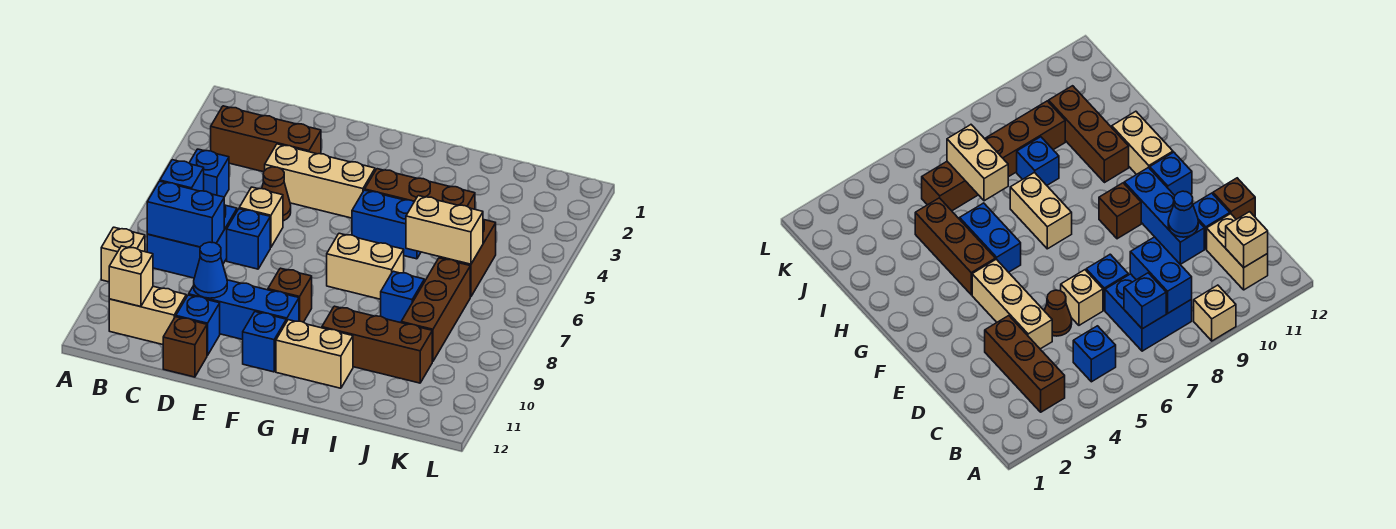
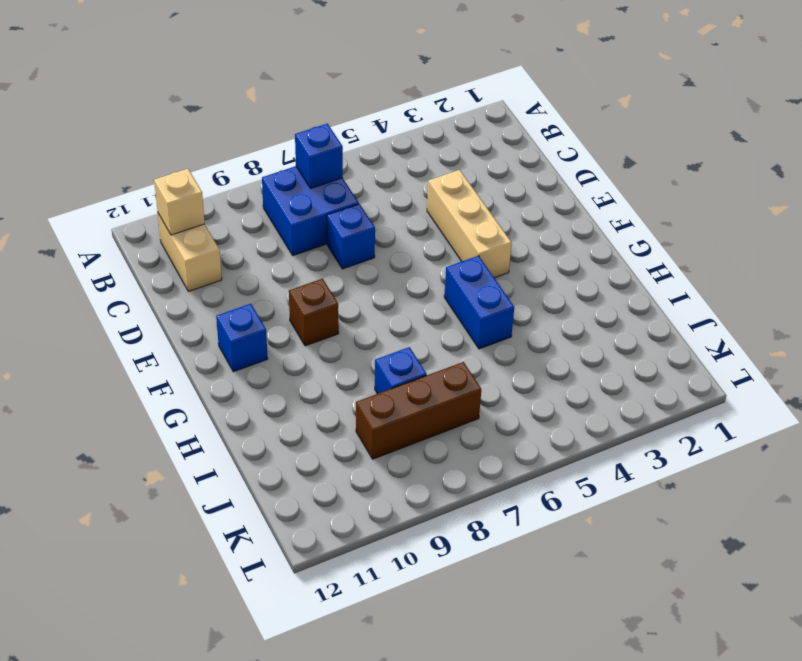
none -> tan 1x1 brick [101,227,145,282]
none -> brown 1x3 brick [211,106,321,172]
none -> blue 1x1 brick [189,149,229,197]

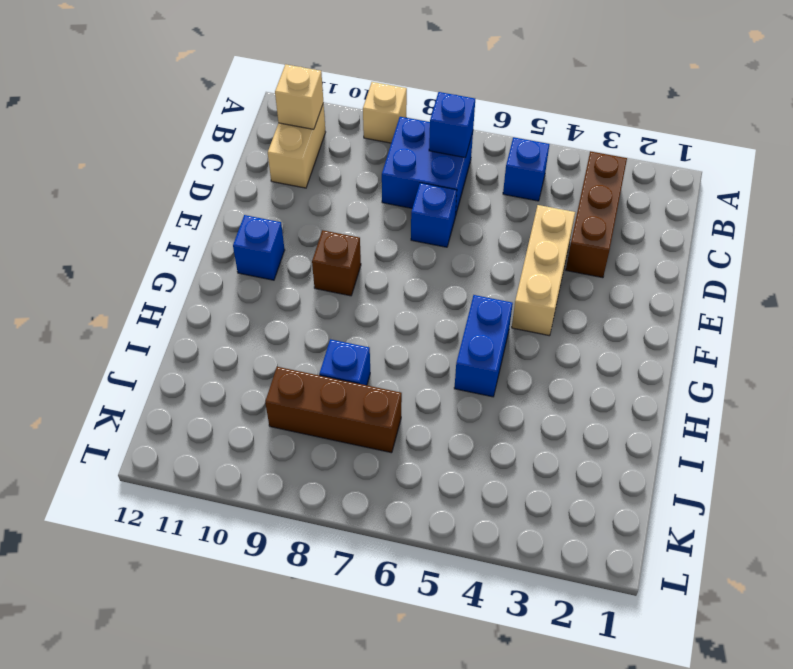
none -> brown 1x1 cone [262,167,291,221]
none -> tan 1x1 brick [239,187,283,248]
none -> blue 1x3 brick [189,280,299,340]

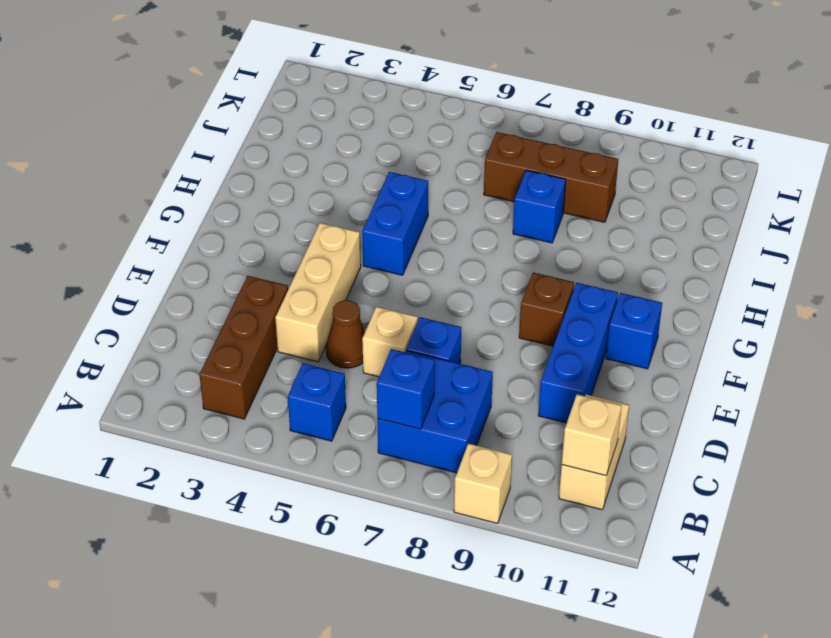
none -> blue 1x1 brick [176,295,220,356]
none -> brown 1x1 brick [163,317,207,377]
none -> brown 1x3 brick [365,169,475,209]

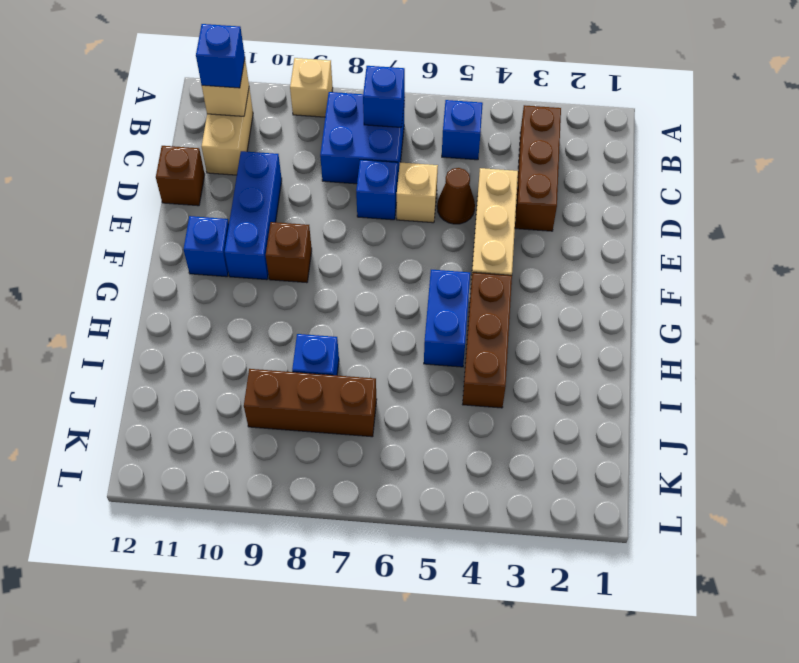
blue 1x1 brick [196,24,245,88] -> blue 1x1 brick moved to [176,295,220,356]
none -> tan 1x2 brick [327,233,404,299]
none -> tan 1x2 brick [276,320,353,388]
none -> brown 1x3 brick [322,306,432,383]

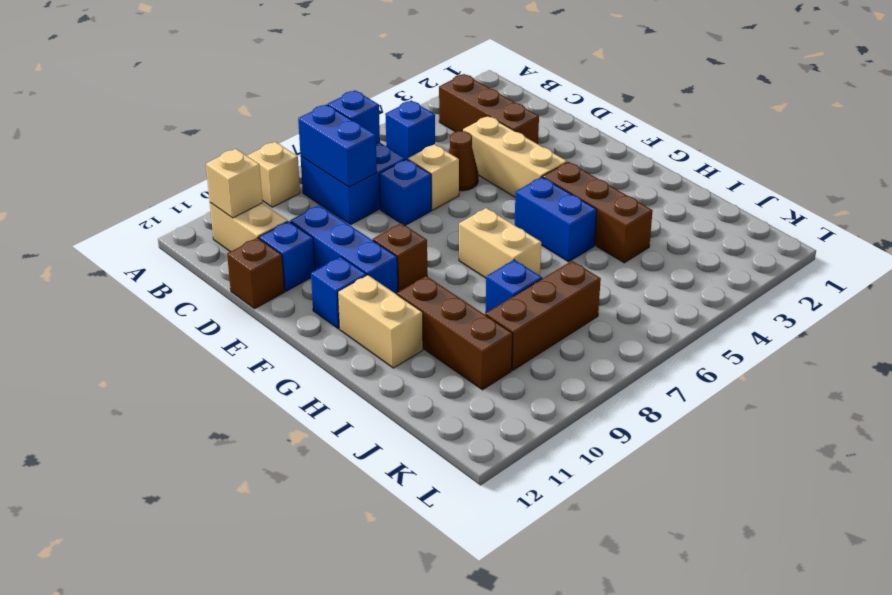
none -> brown 1x2 brick [439,220,496,297]
none -> blue 1x1 cone [194,242,227,298]
none -> tan 1x2 brick [406,196,483,264]

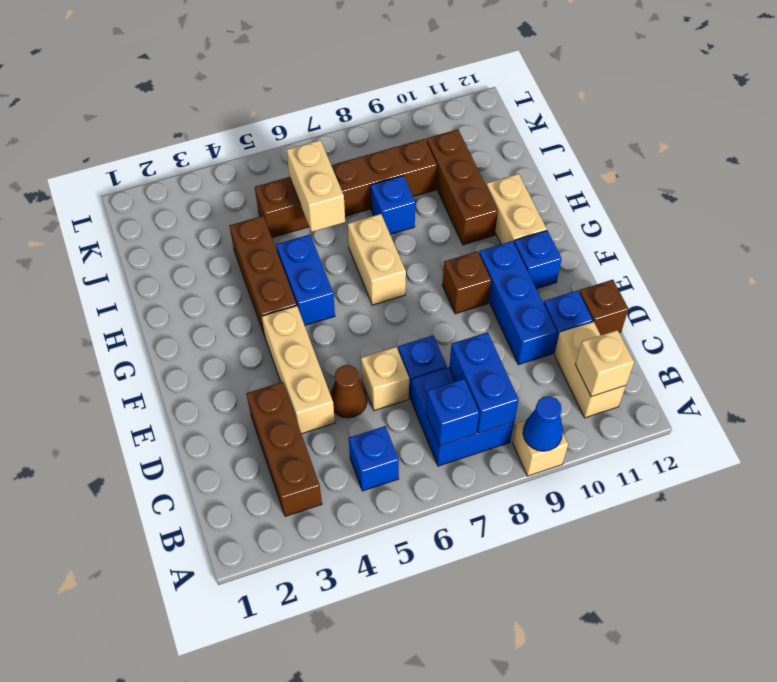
blue 1x1 cone [523,396,563,451] -> blue 1x1 cone moved to [194,242,227,298]

